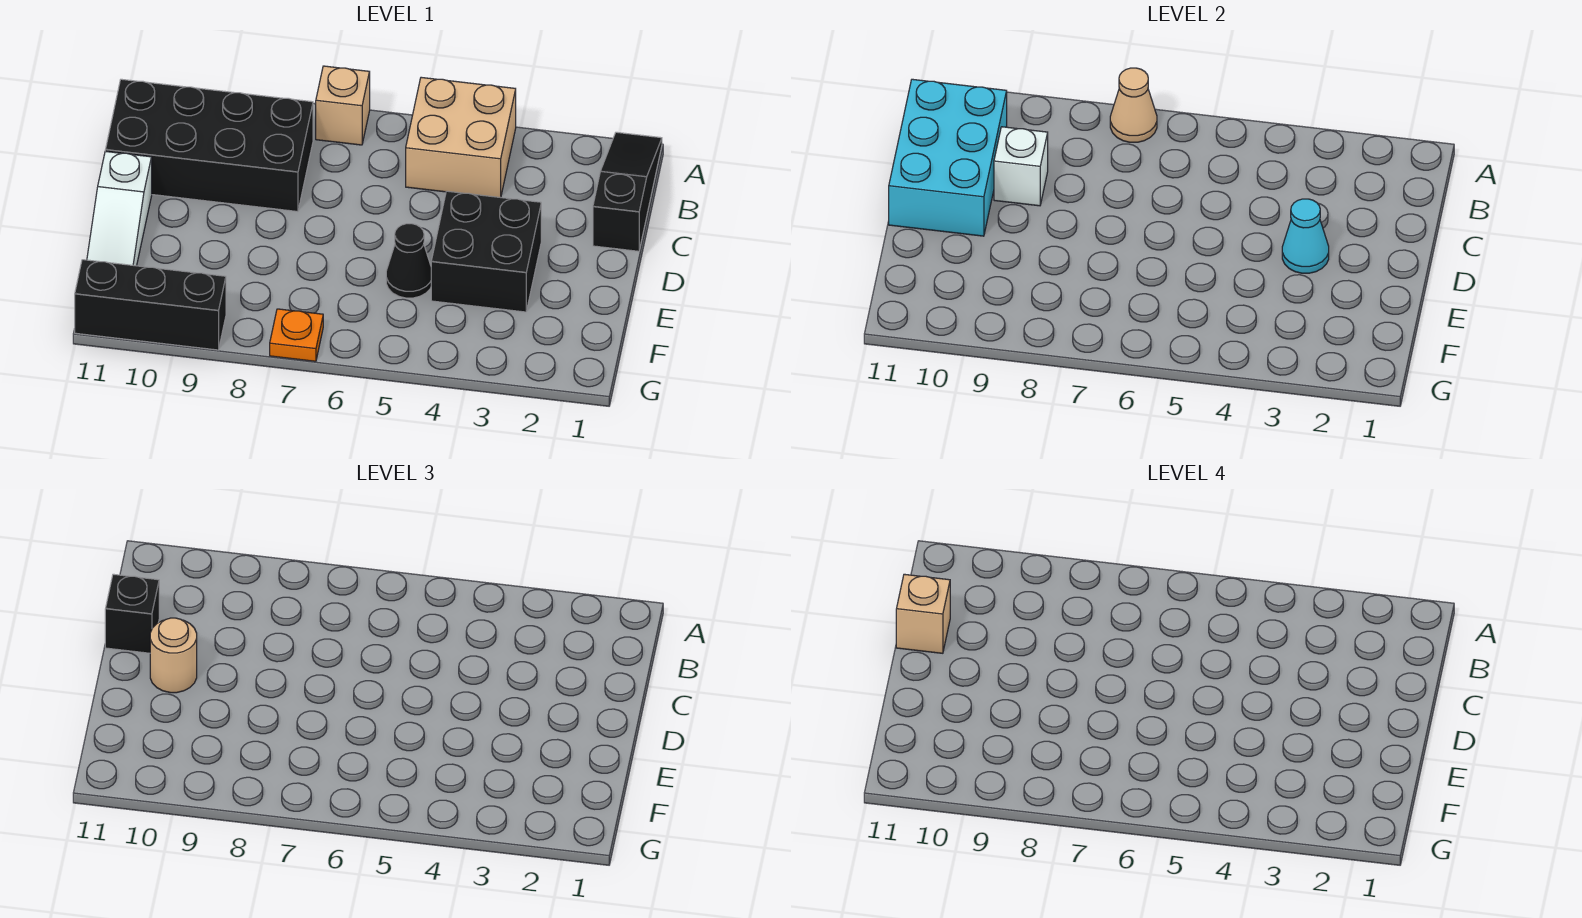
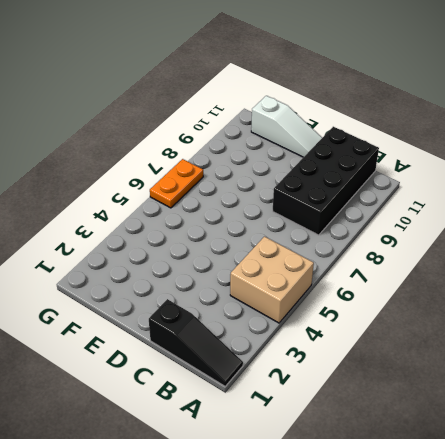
white 1x3 slope [251,96,322,157] -> white 1x3 slope turned to [87,151,152,266]
orange 1x2 plate [150,159,203,208] -> orange 1x1 plate [270,309,323,361]
none -> tan 1x1 brick [316,66,370,145]
none -> black 2x2 brick [431,191,541,312]
none -> black 1x1 cone [386,224,431,298]

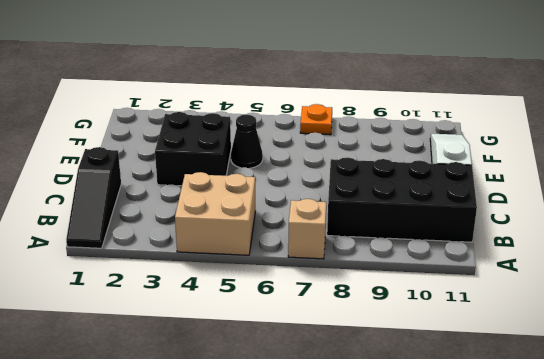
none -> black 1x3 brick [75,260,226,350]
none -> tan 1x1 cone [1110,68,1157,142]
none -> cyan 2x3 brick [889,79,1007,236]

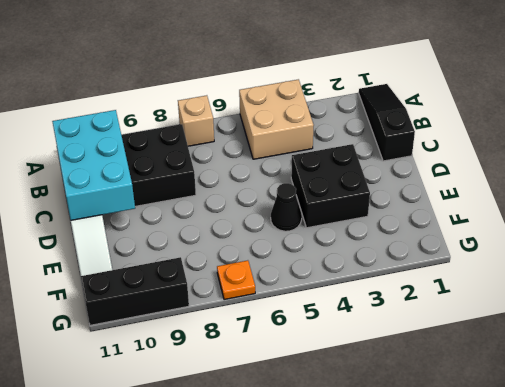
none -> tan 1x1 cone [1110,68,1157,142]
none -> white 1x1 brick [994,127,1048,206]
none -> cyan 1x1 cone [1282,199,1329,273]

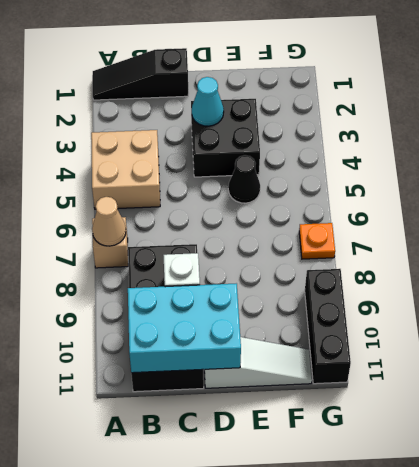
none -> black 1x1 brick [105,574,159,653]
none -> tan 1x1 round brick [150,618,197,693]
none -> tan 1x1 brick [896,574,950,653]

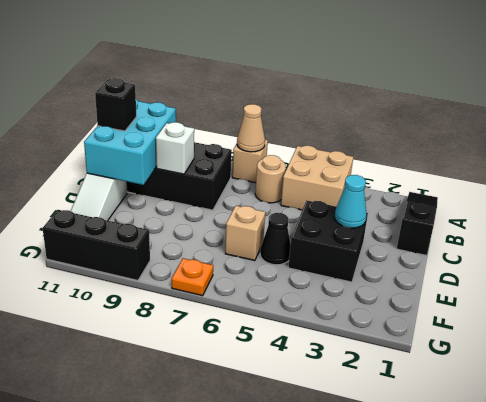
tan 1x1 round brick [255,155,286,203] -> tan 1x1 round brick moved to [150,618,197,693]
tan 1x1 brick [225,206,265,261] -> tan 1x1 brick moved to [896,574,950,653]

